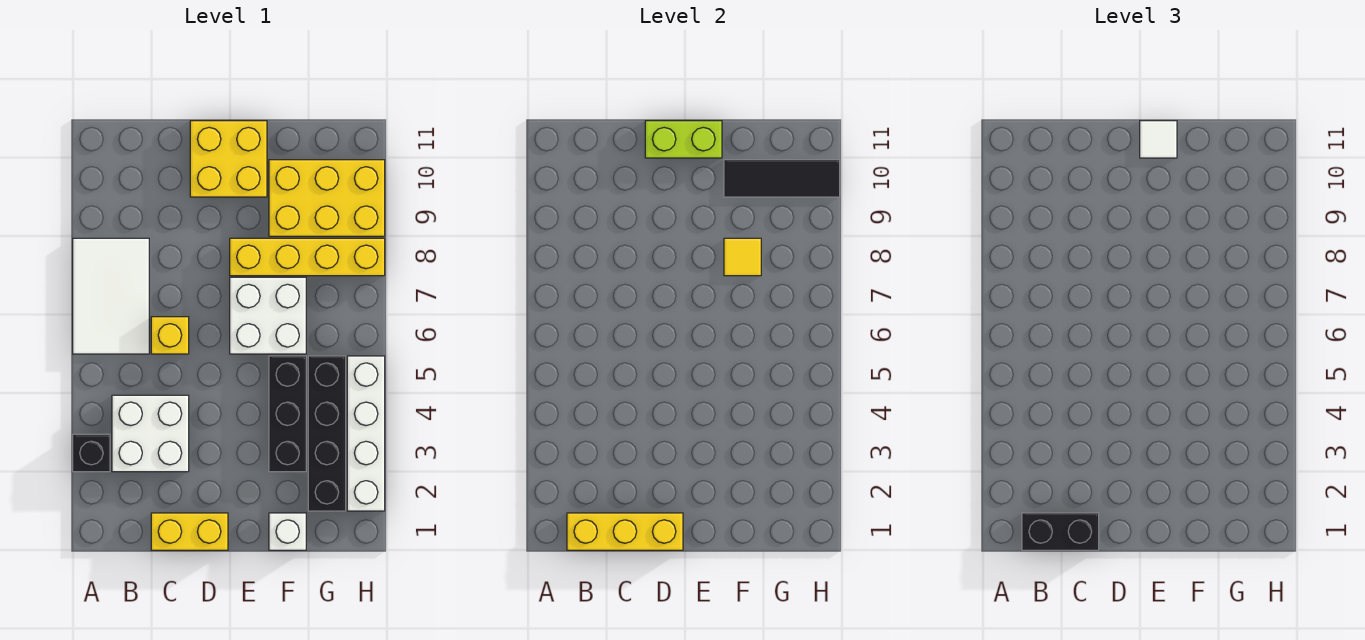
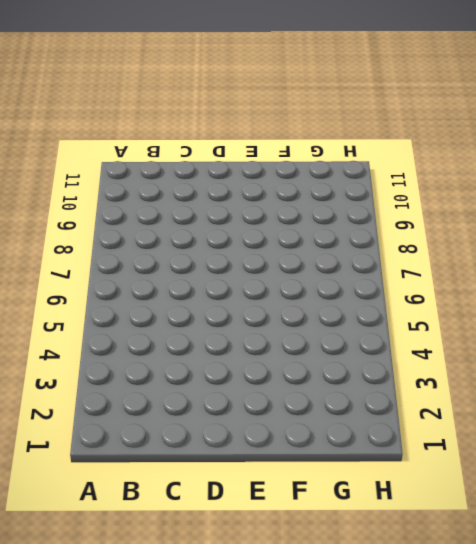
none -> black 1x1 brick [73,434,110,472]
none -> white 2x3 tile [73,238,149,354]
none -> white 2x2 brick [112,395,189,472]

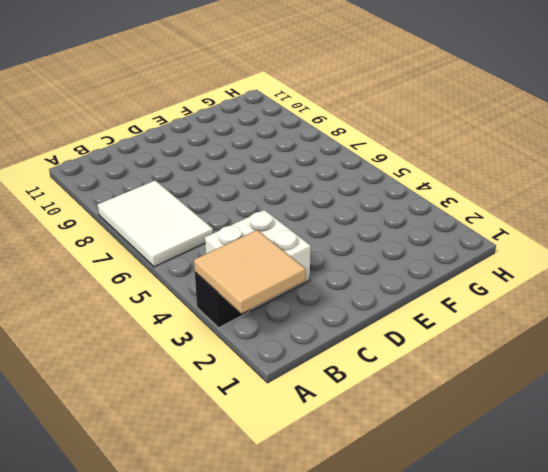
tan 2x2 tile [194,230,306,314] -> none
none -> yellow 1x2 brick [151,513,228,550]
none -> yellow 1x1 brick [151,317,189,354]
none -> yellow 2x2 brick [190,121,267,197]

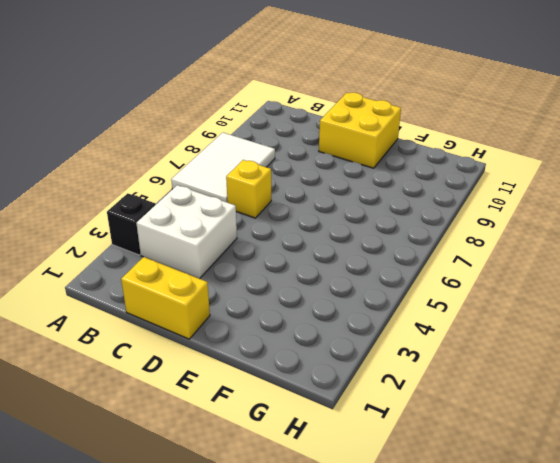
none -> white 2x2 brick [230,277,306,354]
none -> yellow 1x4 brick [230,238,385,276]
none -> white 1x1 brick [269,513,306,550]

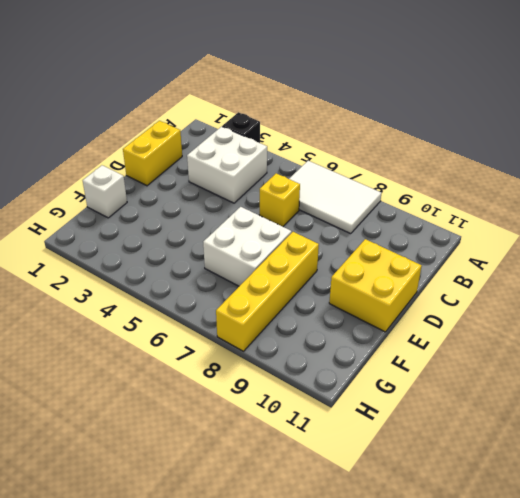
none -> black 1x3 brick [269,356,306,472]
none -> yellow 2x3 brick [269,160,385,236]
none -> black 1x4 brick [308,356,346,511]

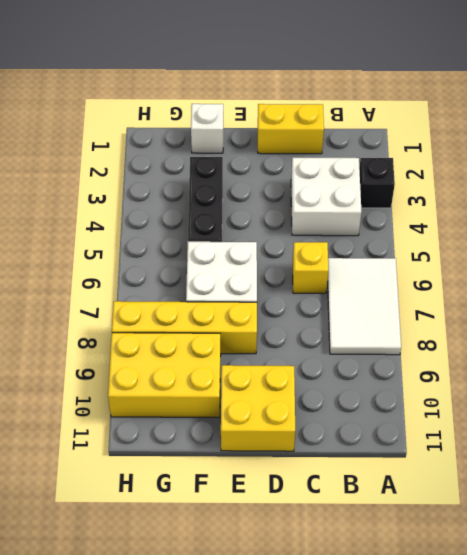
none -> black 1x4 brick [308,356,346,511]
none -> white 1x4 brick [347,356,385,511]
none -> yellow 1x3 brick [567,513,683,550]

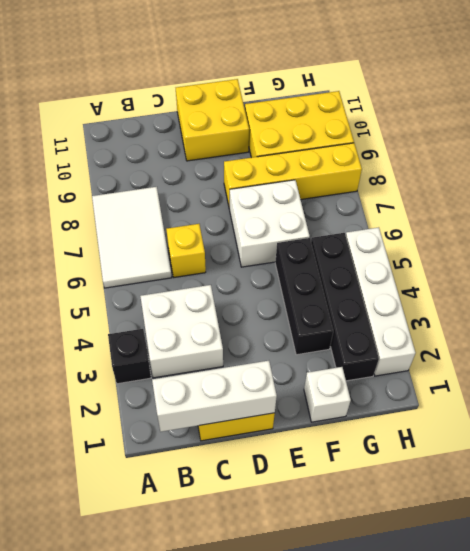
white 1x3 brick [152,361,277,432] -> yellow 1x3 brick [567,513,683,550]
none -> lime 1x2 brick [645,121,722,158]
none -> yellow 1x1 tile [724,238,761,276]
none -> black 1x3 tile [724,160,840,197]

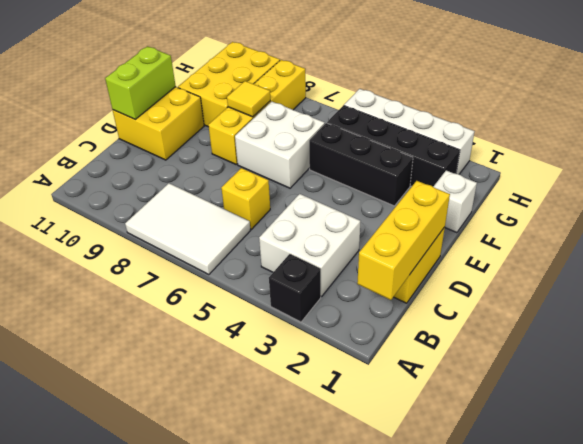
none -> black 1x3 tile [724,160,840,197]
none -> black 1x2 brick [1022,513,1099,550]
none -> white 1x1 tile [1140,121,1177,158]

